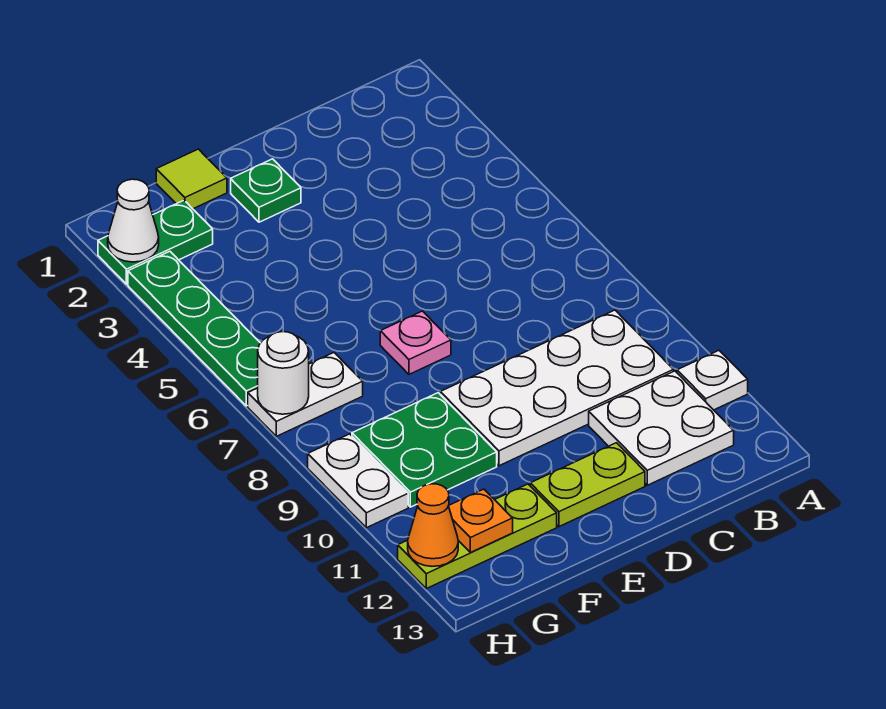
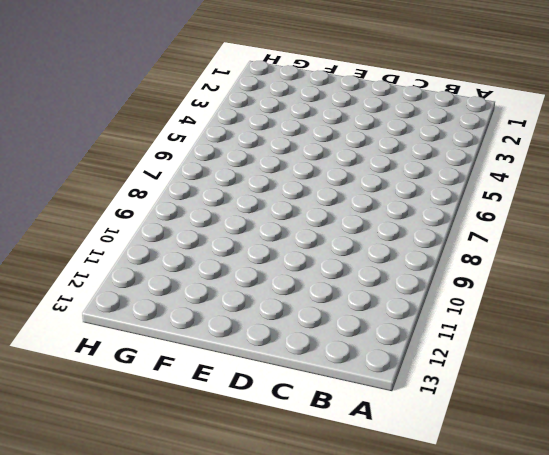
none -> white 1x1 plate [677,351,748,410]
none -> white 2x4 plate [440,310,674,466]
none -> white 2x2 plate [589,371,734,485]

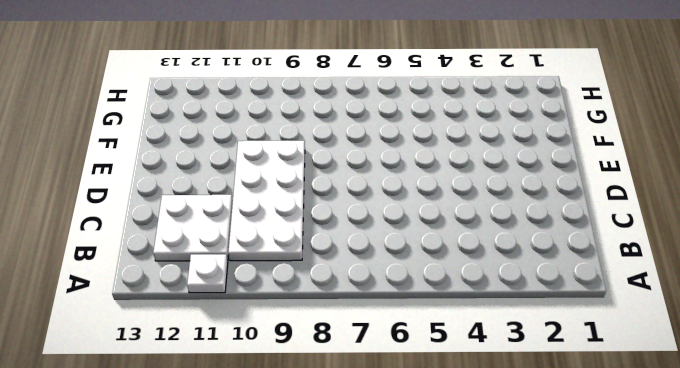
none -> lime 1x2 plate [530,443,645,527]
none -> green 1x1 plate [231,159,301,222]
none -> pink 1x1 plate [380,311,451,374]

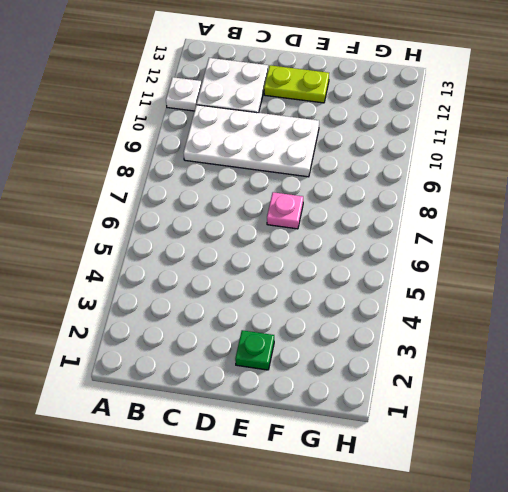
none -> lime 1x1 tile [156,149,227,209]
none -> green 2x2 plate [352,393,497,507]
none -> lime 1x3 plate [398,484,557,589]

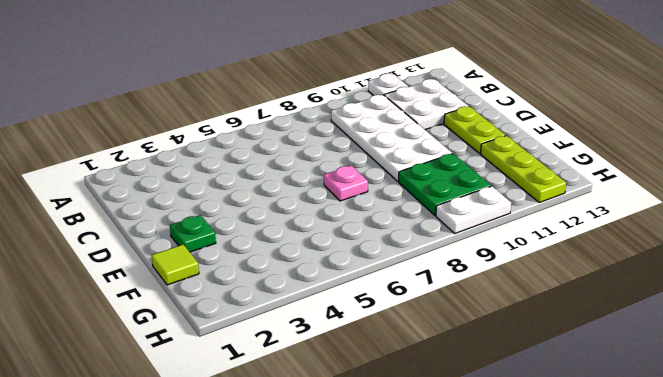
none -> green 1x2 plate [98,200,213,284]
none -> white 1x2 plate [248,353,363,436]
none -> green 1x4 plate [128,251,260,406]

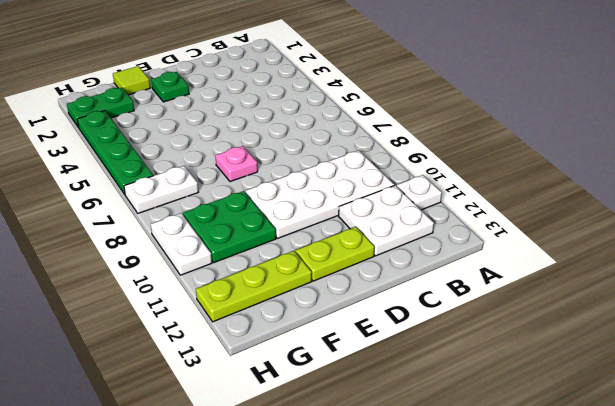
none -> orange 1x1 plate [449,489,513,552]
none -> white 1x1 cone [108,179,159,262]
none -> white 1x1 round brick [258,332,309,414]

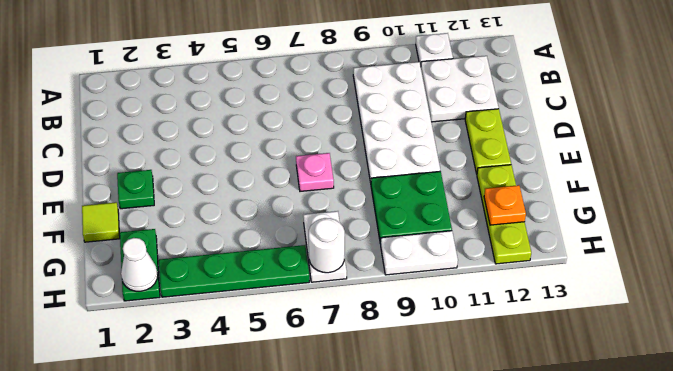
none -> orange 1x1 cone [408,484,458,566]

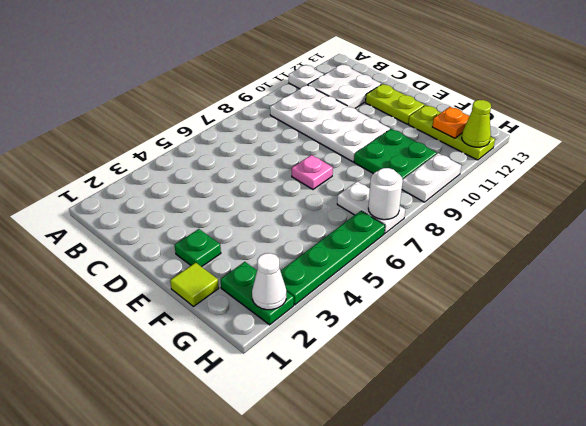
lime 1x1 cone [462,100,491,147] -> orange 1x1 cone [408,484,458,566]

